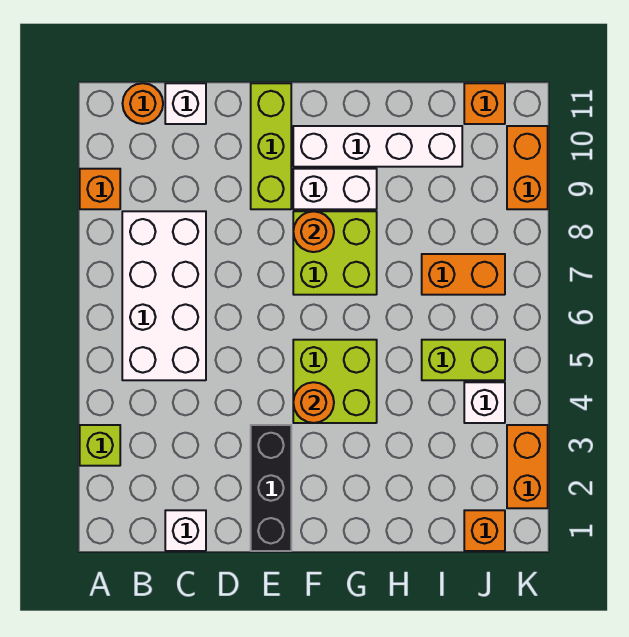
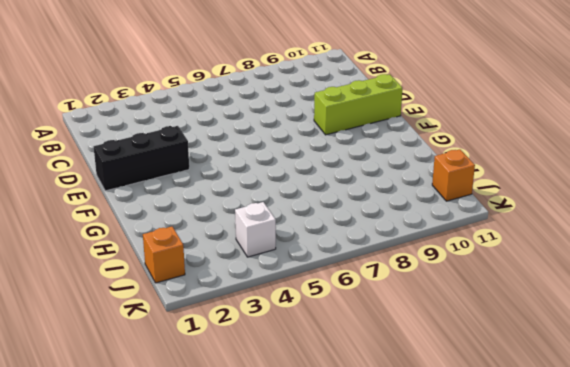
none -> lime 1x1 brick [80,425,120,466]
none -> orange 1x1 brick [80,169,120,209]
none -> white 2x4 brick [122,211,206,380]

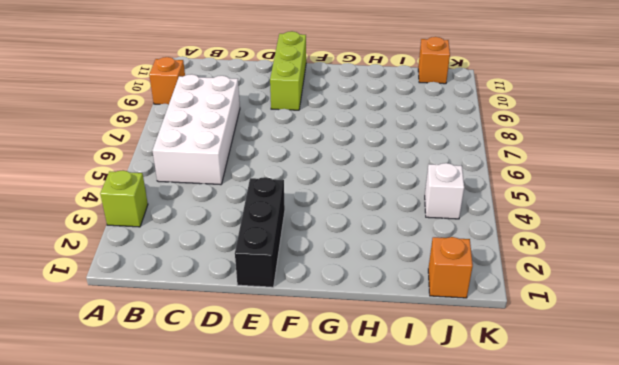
none -> orange 1x1 round brick [123,83,163,124]
none -> white 1x1 brick [165,510,206,551]
none -> white 1x1 brick [165,83,206,124]

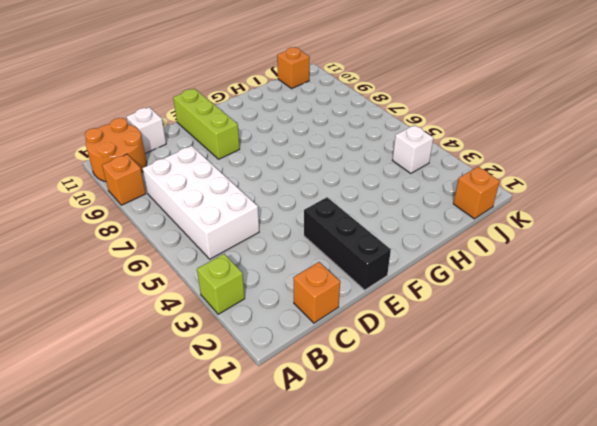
orange 2x2 round brick [85,118,147,182] -> orange 1x1 round brick [123,83,163,124]
orange 1x1 brick [293,262,340,323] -> white 1x1 brick [165,510,206,551]
none -> lime 2x2 brick [293,340,377,423]
none -> lime 2x2 brick [293,211,377,295]
none -> white 1x2 brick [293,169,377,209]

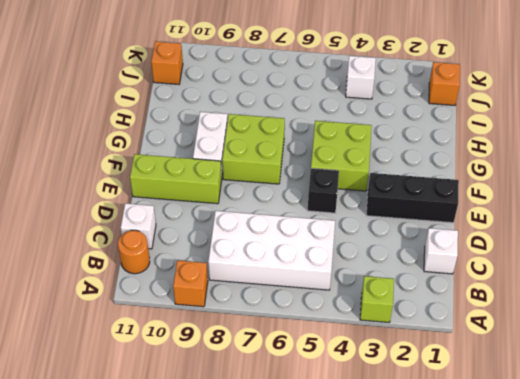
black 1x1 brick [308,168,339,213] -> none
none -> white 1x4 brick [293,126,462,167]
none -> lime 1x2 brick [422,340,505,380]
none -> orange 1x2 brick [422,254,505,295]

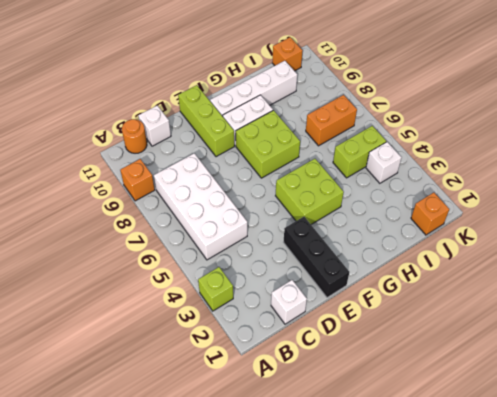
none -> orange 1x2 brick [507,425,548,508]
none -> orange 1x2 brick [507,126,548,209]
none -> orange 1x1 round brick [293,382,334,423]

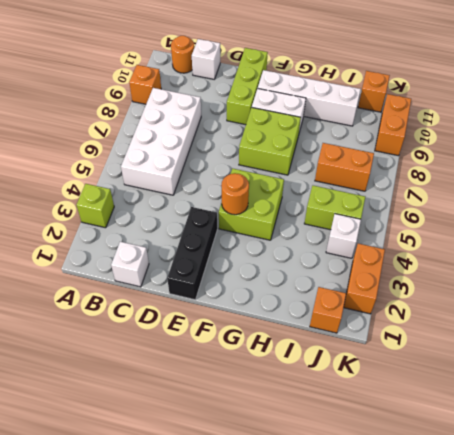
none -> orange 1x1 round brick [293,211,334,252]

